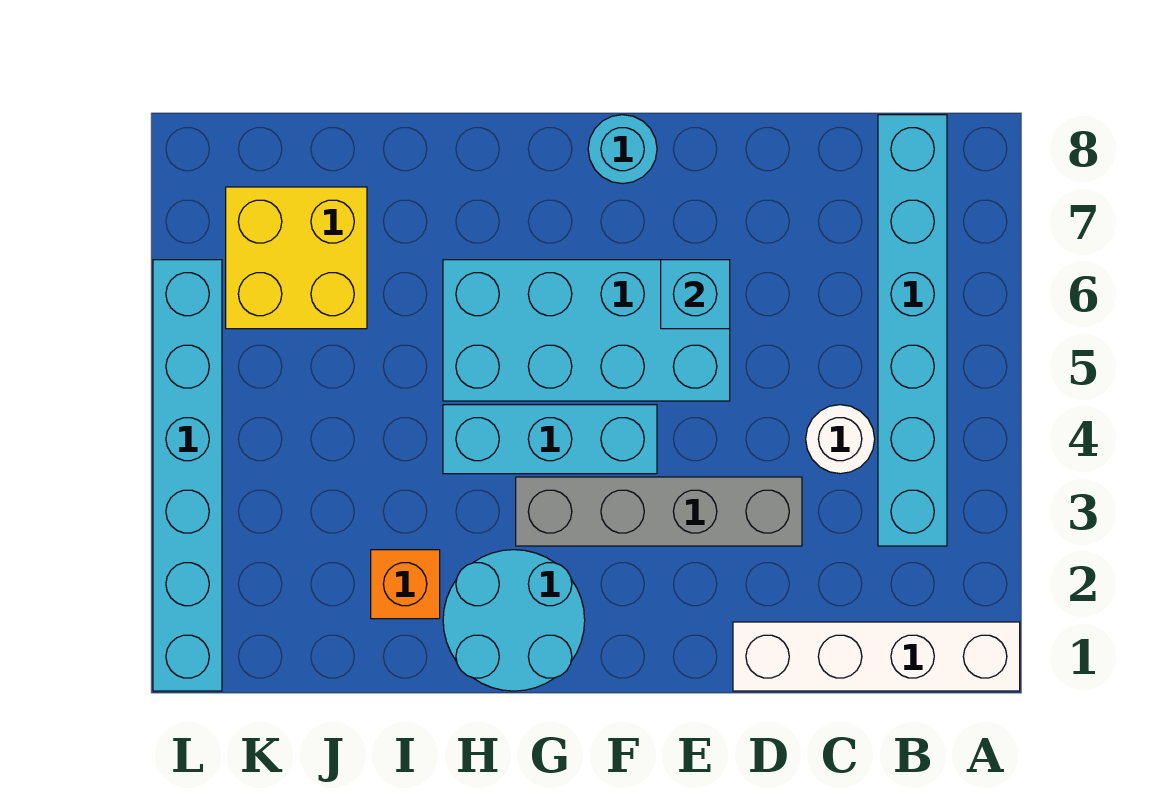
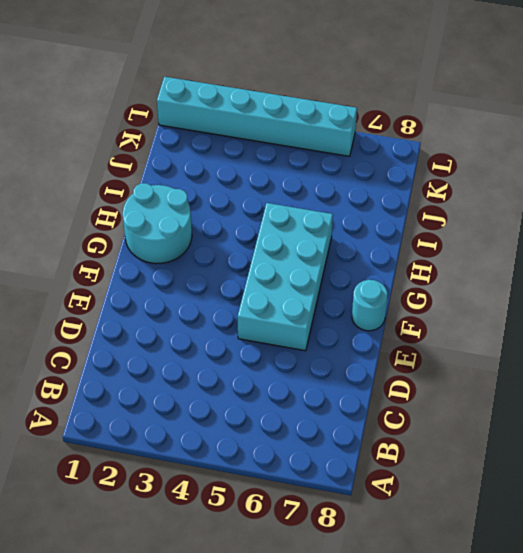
none -> white 1x4 brick [733,622,1020,691]
none -> cyan 1x6 brick [878,115,947,546]
none -> white 1x1 round brick [806,405,875,474]

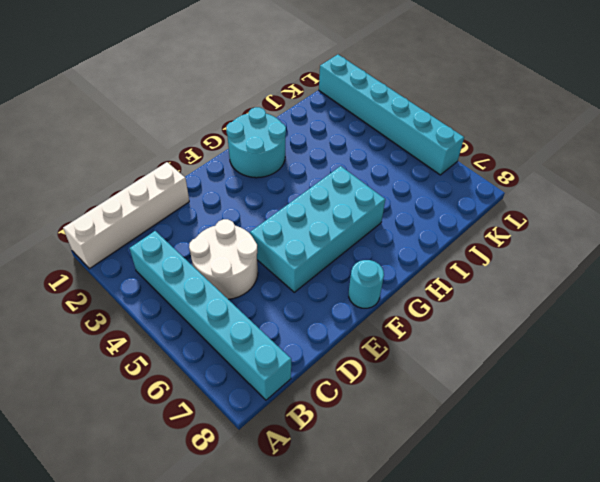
white 2x2 round brick [189,219,258,299] -> white 1x1 round brick [806,405,875,474]
none -> grey 1x4 brick [516,477,802,546]
none -> cyan 1x3 brick [443,405,657,474]
none -> orange 1x1 brick [371,550,440,619]

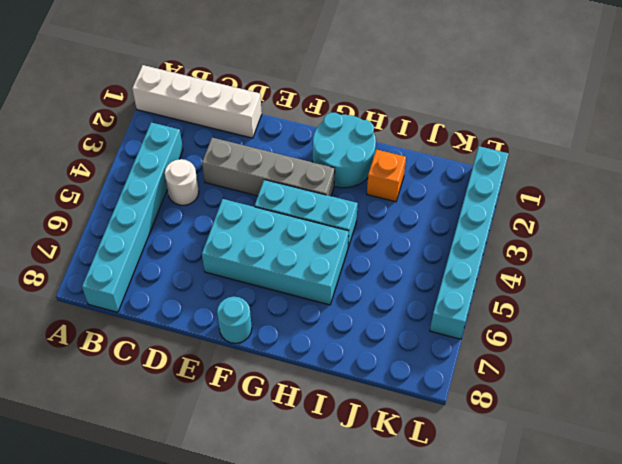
none -> yellow 2x2 brick [226,187,367,329]
none -> cyan 1x1 brick [661,260,730,329]

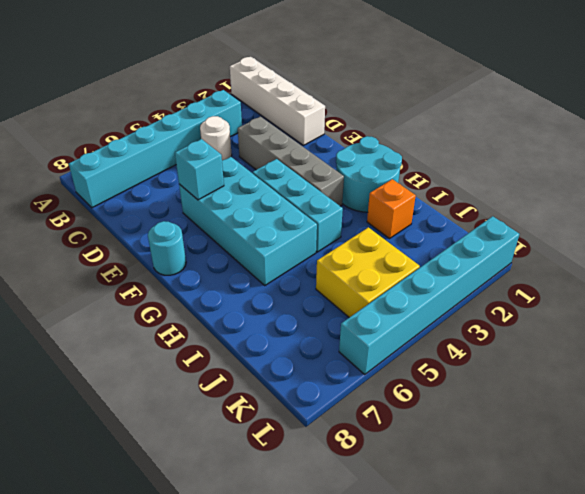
yellow 2x2 brick [316,227,420,317] -> yellow 2x2 brick moved to [226,187,367,329]

